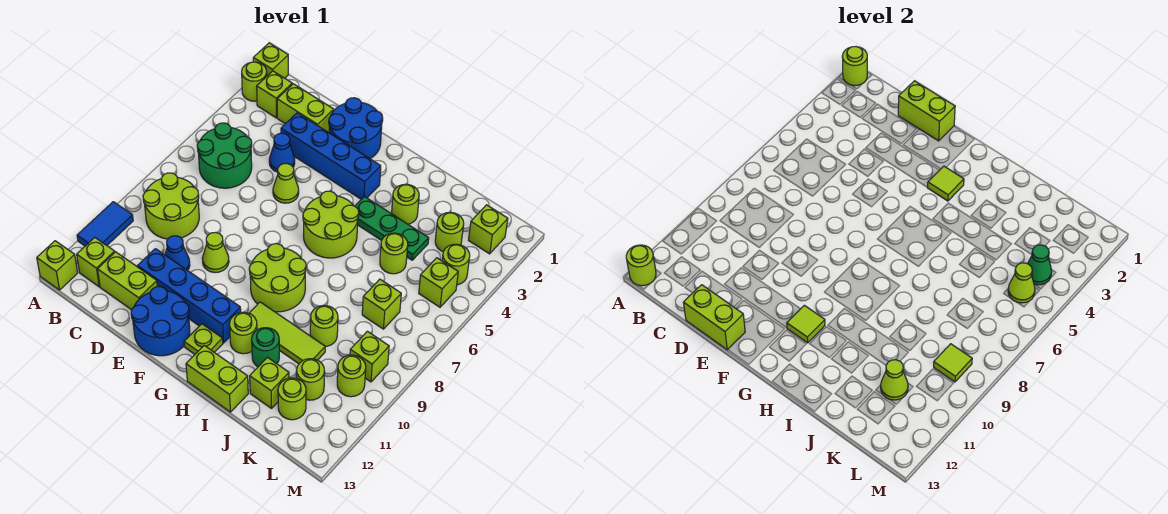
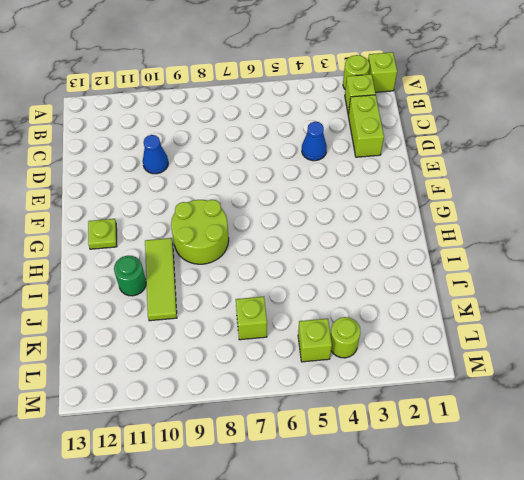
none -> blue 1x2 tile [77,202,133,246]
none -> lime 1x1 brick [37,241,78,290]
none -> green 2x2 round brick [197,123,252,188]
none -> lime 2x2 round brick [143,173,199,239]

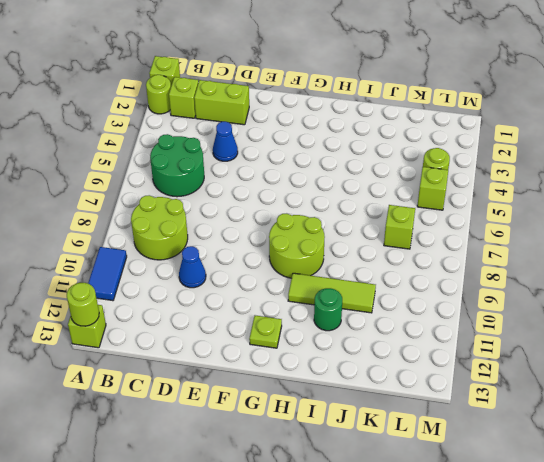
none -> lime 1x1 brick [77,237,115,287]
none -> lime 1x2 brick [98,252,157,310]
none -> blue 1x4 brick [281,113,381,199]
none -> blue 1x4 brick [138,249,241,343]

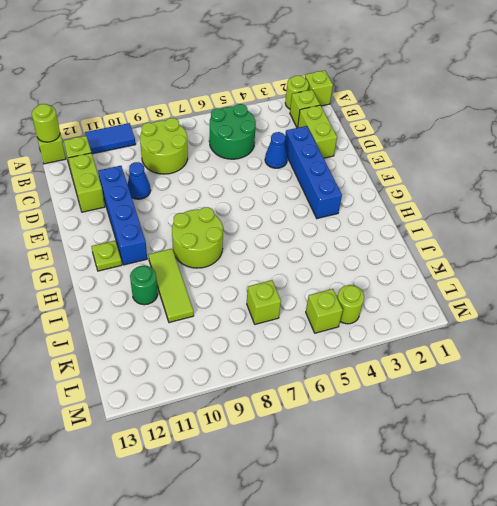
none -> blue 2x2 round brick [329,98,383,158]
none -> lime 1x1 cone [273,163,299,203]
none -> lime 1x1 cone [202,232,229,272]
none -> blue 2x2 round brick [131,287,190,356]

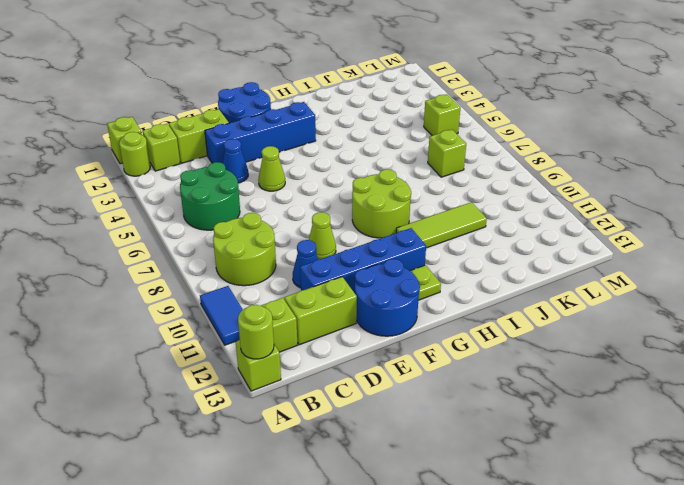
none -> lime 2x2 round brick [303,191,359,258]
none -> green 1x3 plate [355,197,429,260]
none -> lime 1x1 round brick [230,312,257,354]
none -> lime 1x2 brick [186,346,248,412]

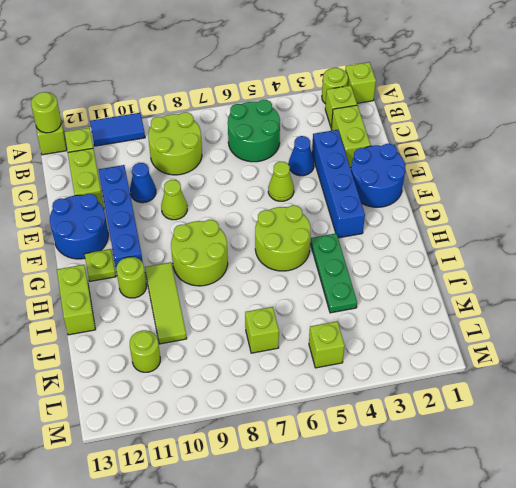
none -> lime 1x1 round brick [392,184,419,224]
none -> green 1x1 round brick [252,328,279,367]
none -> lime 1x1 round brick [380,233,408,274]
none -> lime 1x1 round brick [310,305,338,347]

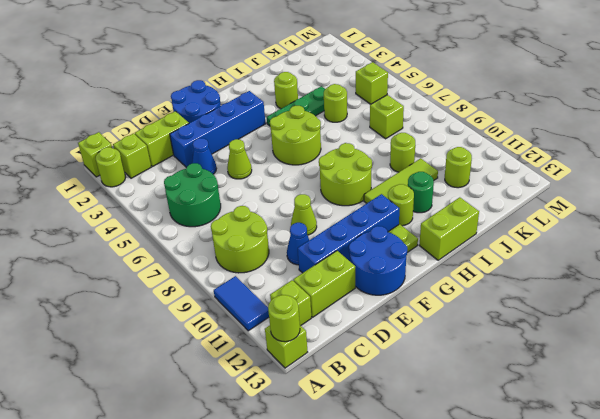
none -> lime 1x1 brick [250,358,289,408]
none -> lime 1x1 round brick [435,212,464,252]
none -> lime 1x1 round brick [278,378,306,420]
none -> lime 1x1 brick [469,205,508,254]

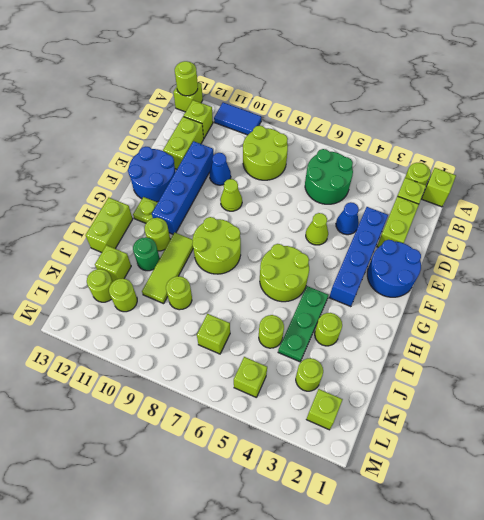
none -> lime 1x1 round brick [442,244,470,285]
none -> lime 1x1 brick [350,331,389,382]
none -> lime 1x1 round brick [337,355,366,397]
none -> lime 1x1 round brick [842,47,867,86]

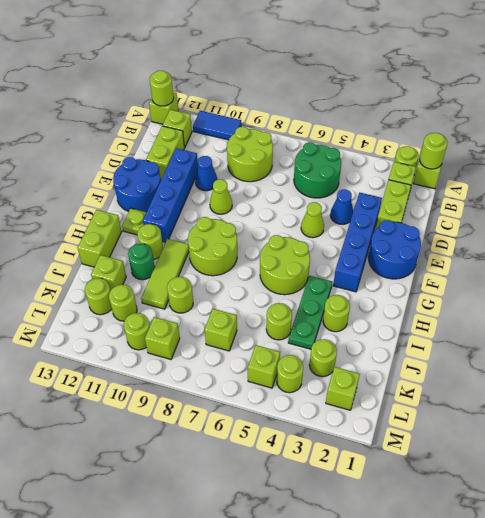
none -> lime 1x2 brick [898,81,955,141]
none -> lime 1x2 brick [683,285,745,350]
none -> lime 1x1 tile [927,166,964,201]
none -> lime 1x1 tile [787,305,825,343]

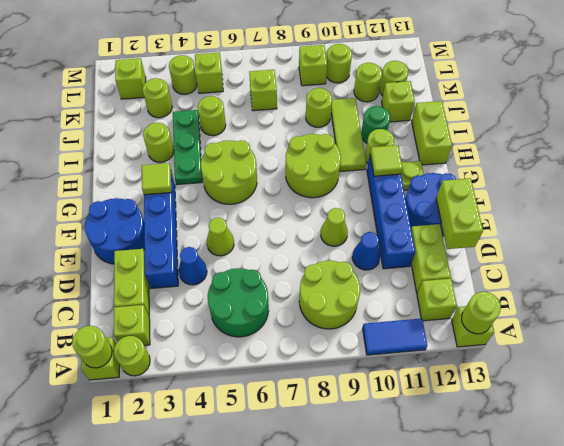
none -> lime 1x2 brick [898,81,955,141]
none -> lime 1x1 cone [881,360,908,400]
none -> green 1x1 cone [1028,245,1052,285]
none -> lime 1x1 cone [1008,263,1035,303]

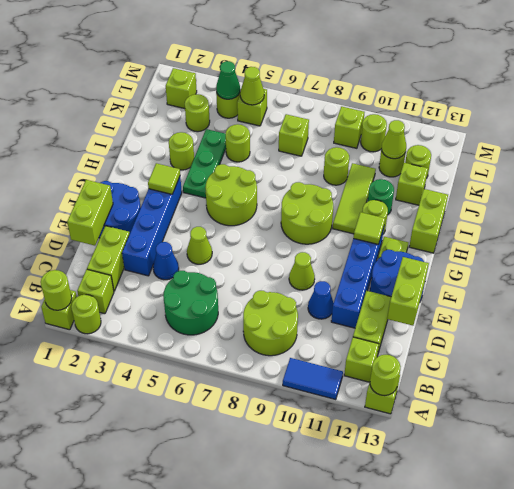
none -> lime 1x1 tile [934,344,972,382]

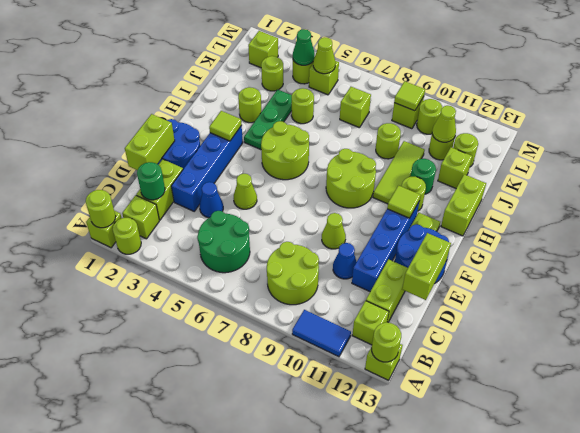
green 1x1 round brick [137,162,165,200] -> none

